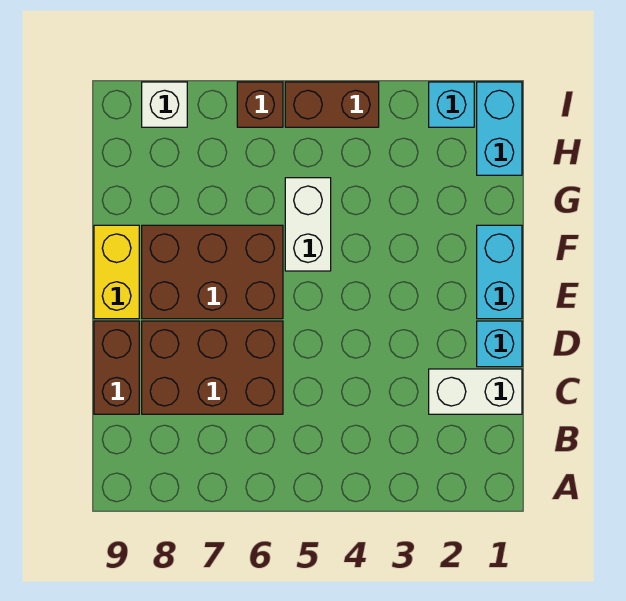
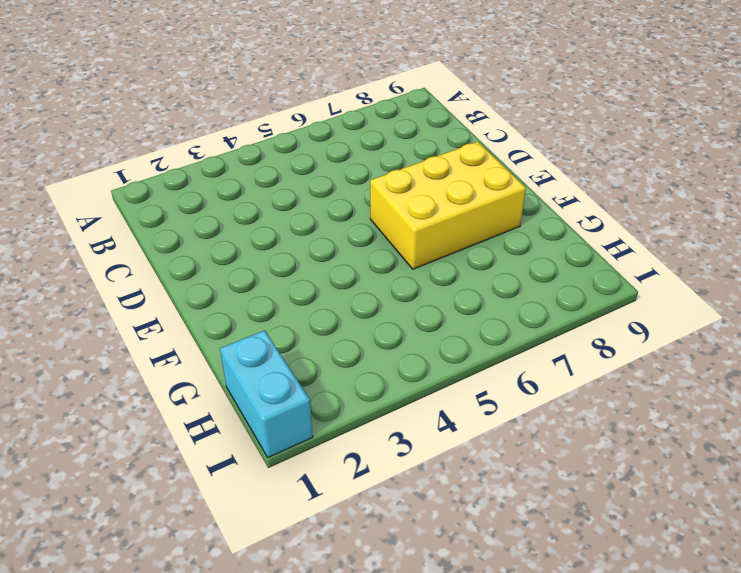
yellow 2x3 brick [370,142,526,269] -> brown 2x3 brick [142,225,283,319]
none -> white 1x2 brick [429,369,522,414]
none -> brown 2x3 brick [142,321,283,414]
none -> brown 1x2 brick [94,321,139,414]

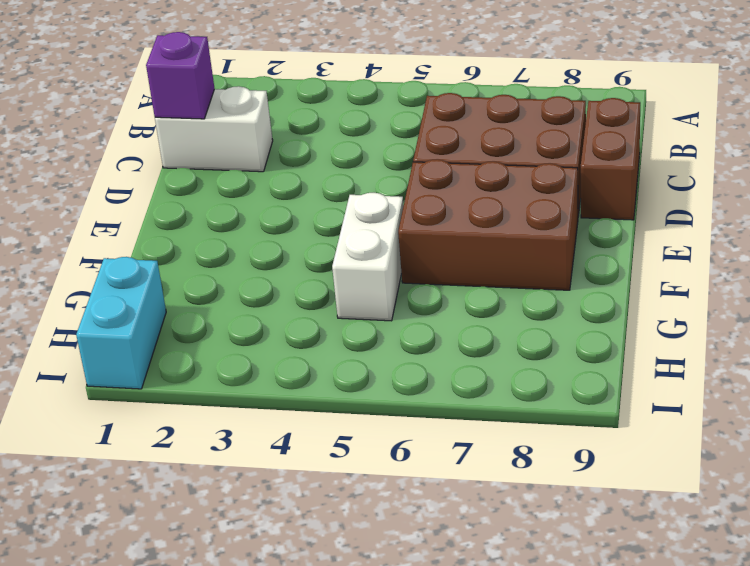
purple 1x1 brick [146,32,215,119] -> none
none -> cyan 1x1 brick [477,321,522,367]
none -> cyan 1x2 brick [477,225,522,319]
none -> yellow 1x2 brick [94,225,139,319]

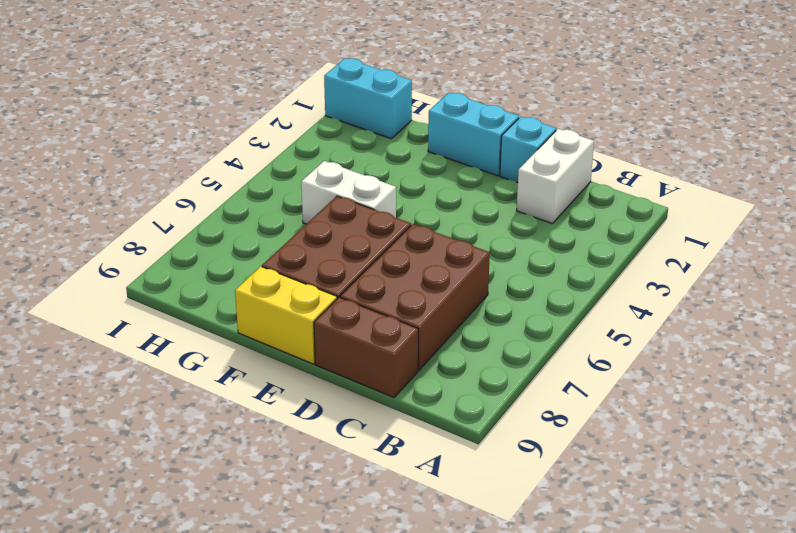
none -> cyan 1x1 brick [429,82,474,127]
none -> brown 1x2 brick [285,82,379,127]
none -> brown 1x1 brick [237,82,283,127]

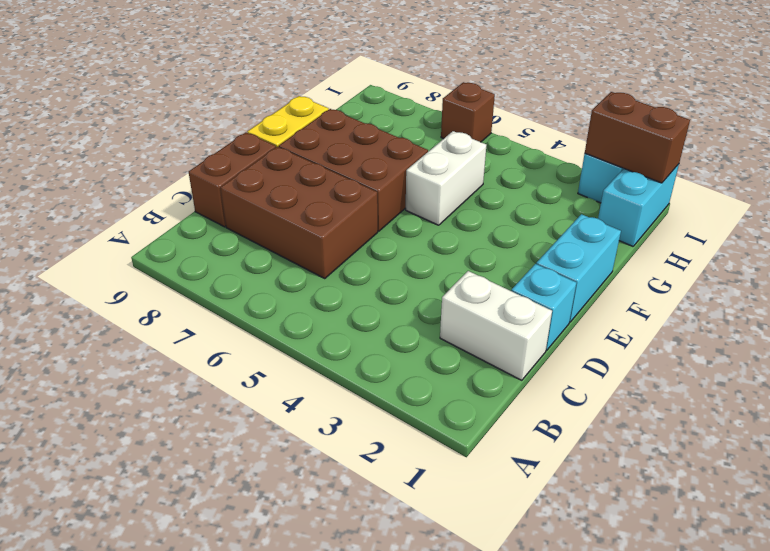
brown 1x2 brick [585,92,690,183] -> brown 1x2 brick moved to [285,82,379,127]
none -> white 1x1 brick [142,82,187,127]

